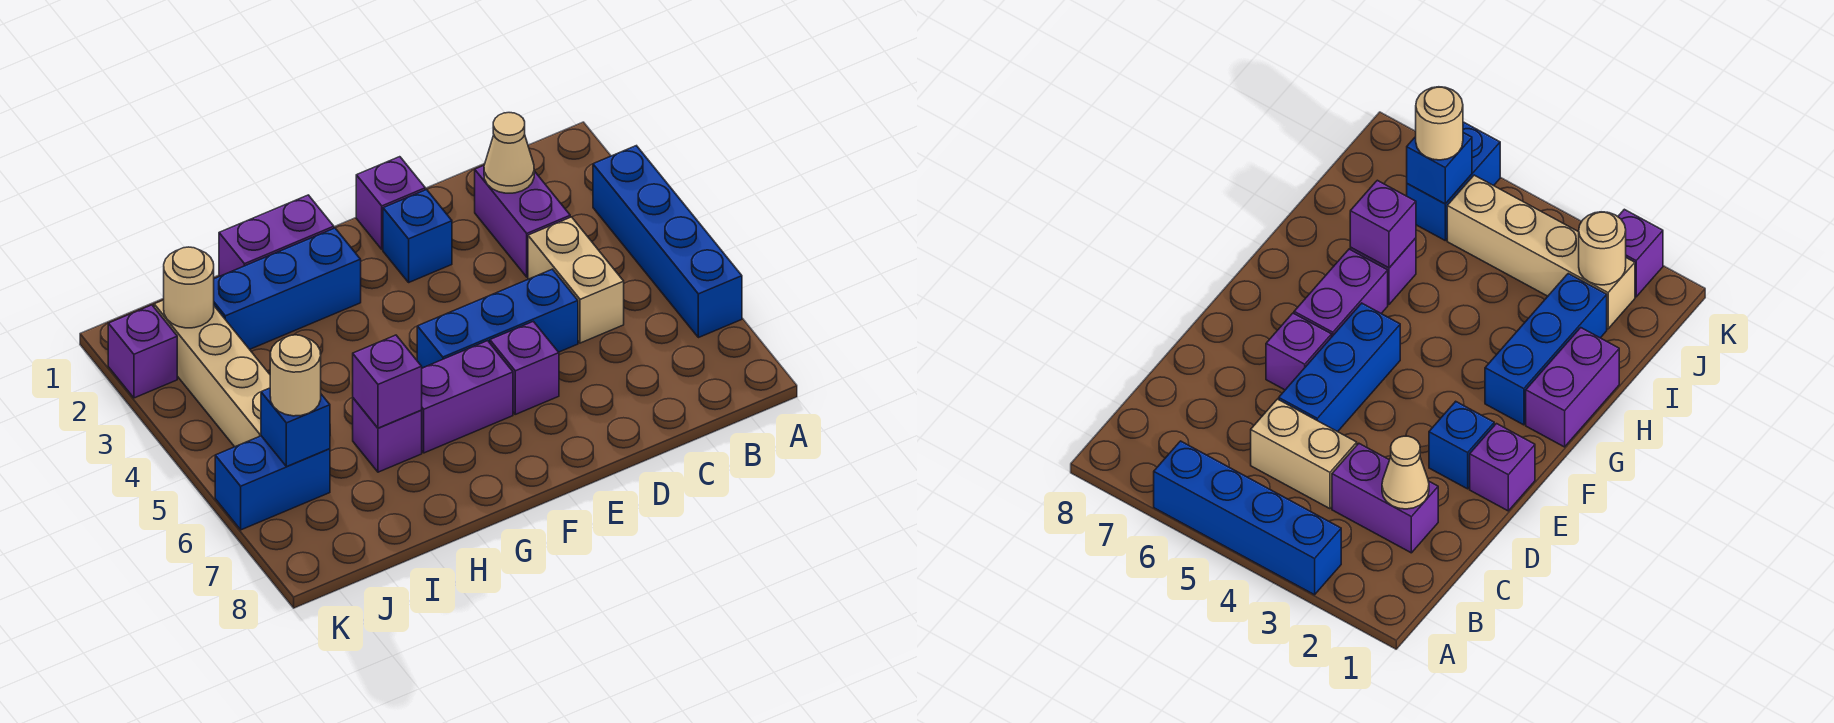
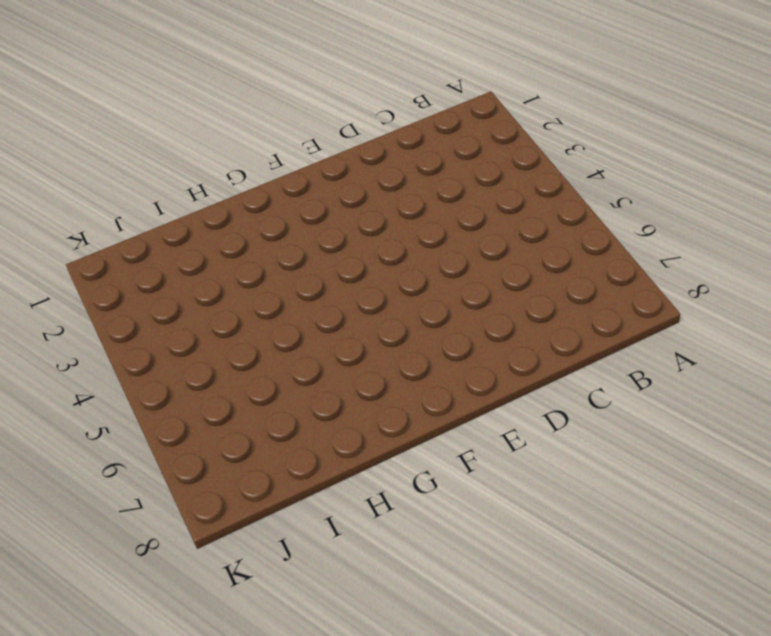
none -> blue 1x4 brick [593,146,742,338]
none -> purple 1x2 brick [475,166,570,277]
none -> tan 1x2 brick [528,217,624,343]

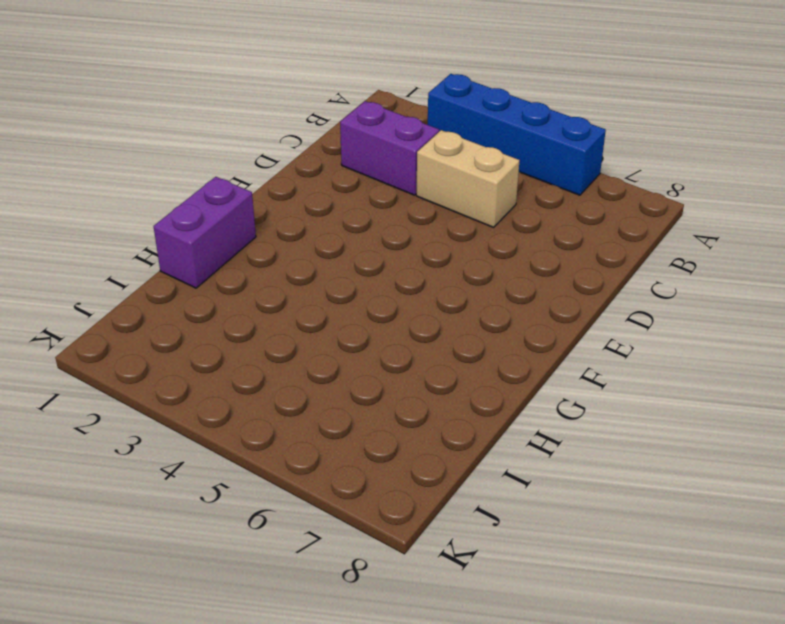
none -> blue 1x3 brick [417,269,578,368]
none -> purple 1x1 brick [356,157,425,250]
none -> blue 1x1 brick [383,189,452,282]

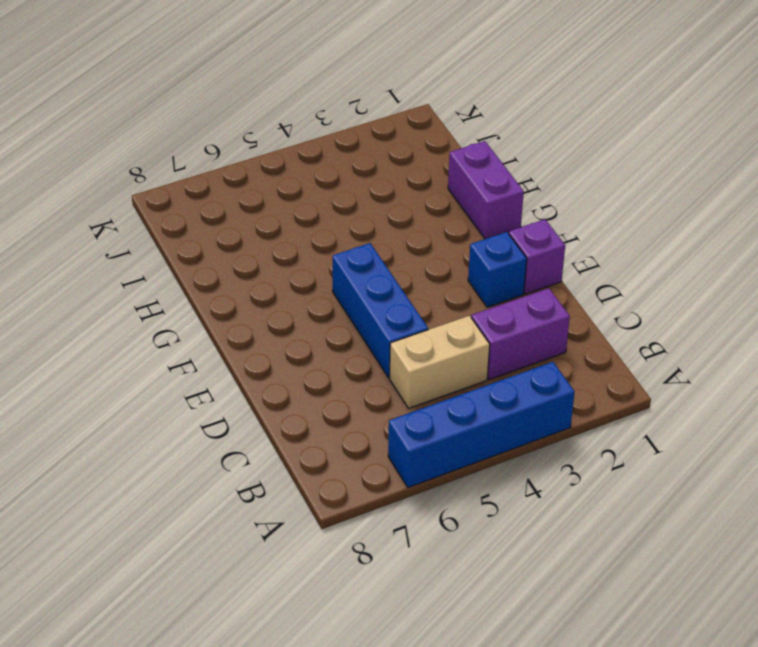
none -> purple 1x1 brick [490,321,559,414]
none -> purple 1x2 brick [421,341,513,453]
none -> blue 1x3 brick [214,228,361,349]

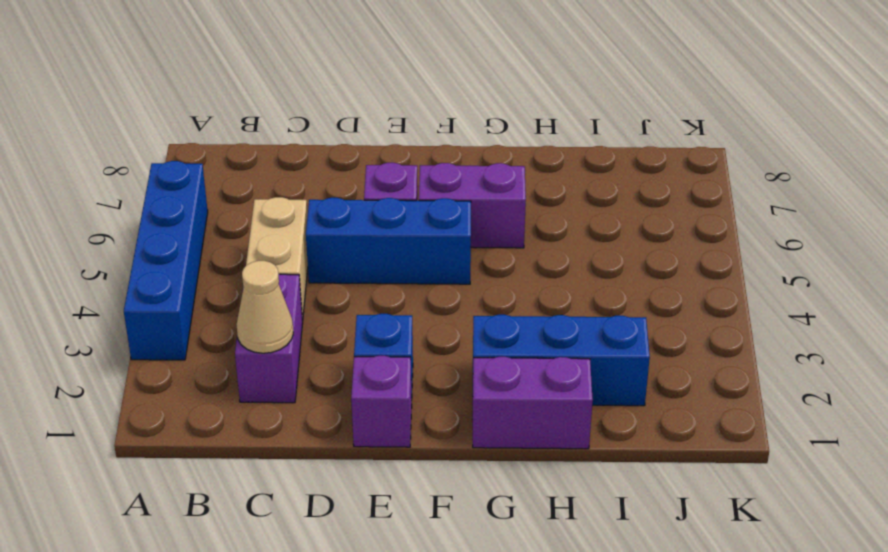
none -> purple 1x1 brick [353,398,422,472]
none -> tan 1x4 brick [154,300,270,447]
none -> blue 1x2 brick [215,436,330,530]

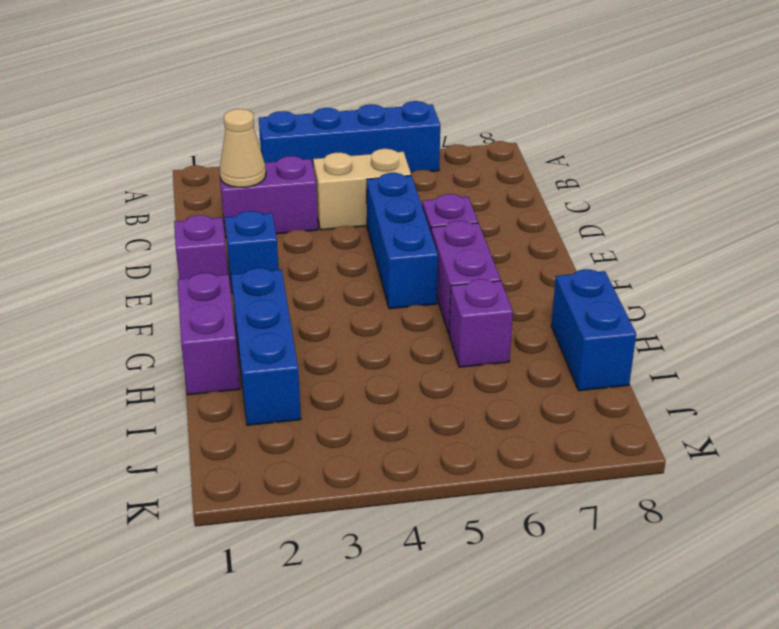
blue 1x2 brick [551,269,636,391] -> blue 1x2 brick moved to [215,436,330,530]
none -> tan 1x4 brick [154,300,270,447]
none -> purple 1x1 brick [108,305,177,398]
none -> purple 1x1 brick [353,335,422,428]

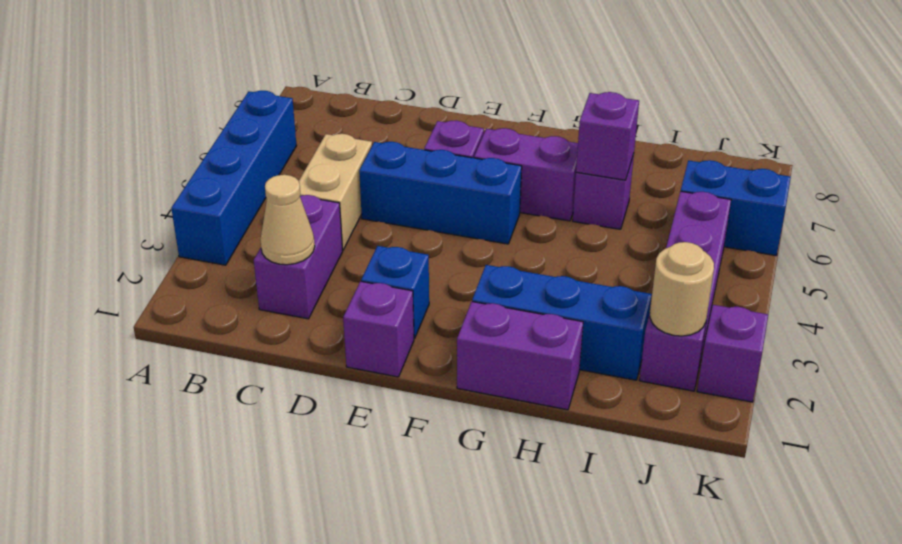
purple 1x4 brick [639,191,731,391] -> tan 1x4 brick [154,300,270,447]
none -> blue 1x1 brick [261,388,330,467]
none -> tan 1x1 round brick [270,335,321,416]

